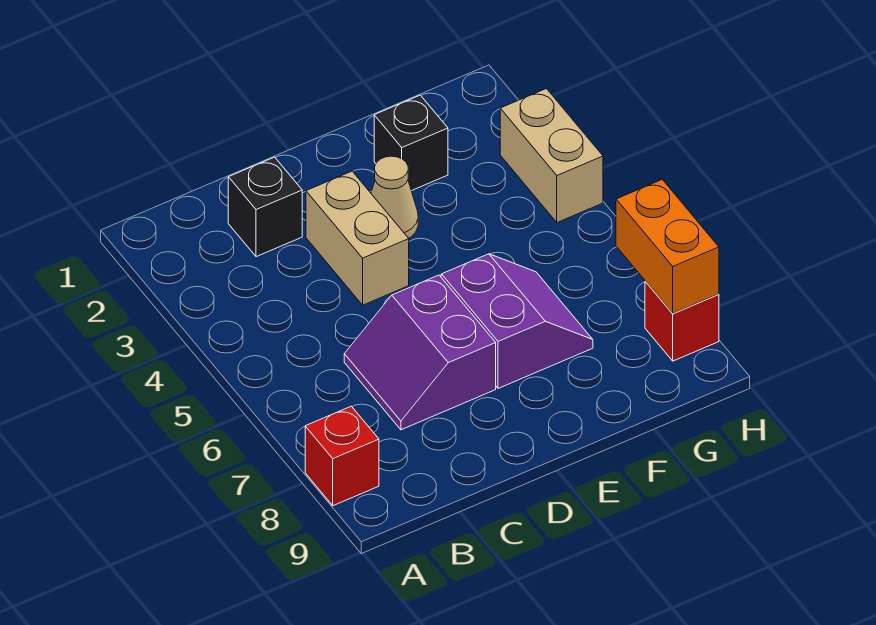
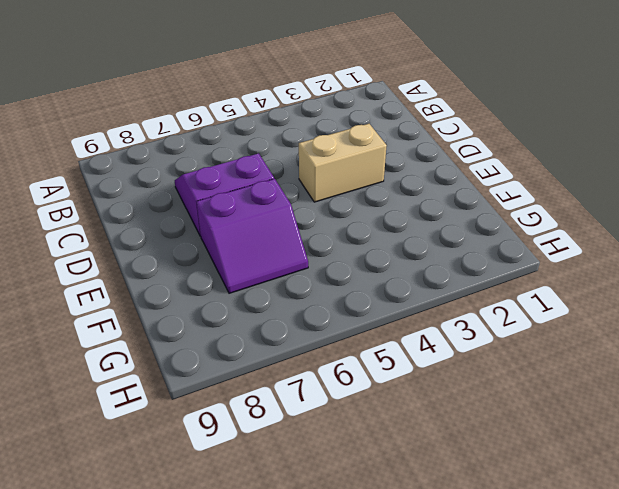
none -> red 1x1 brick [305,406,379,506]
none -> black 1x1 brick [228,157,302,257]

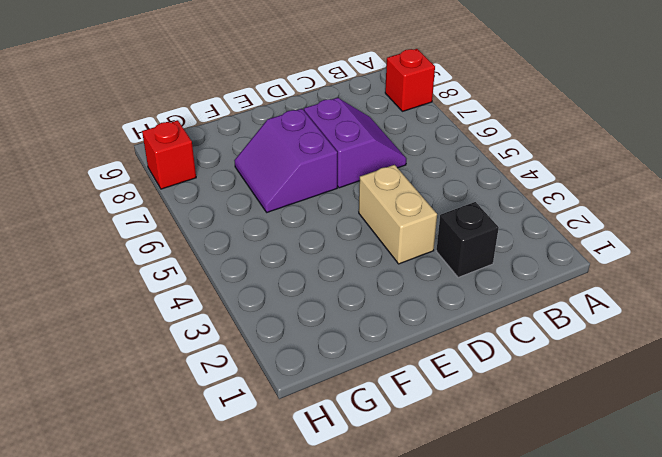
none -> tan 1x1 cone [371,156,418,238]
none -> black 1x1 brick [374,95,448,191]

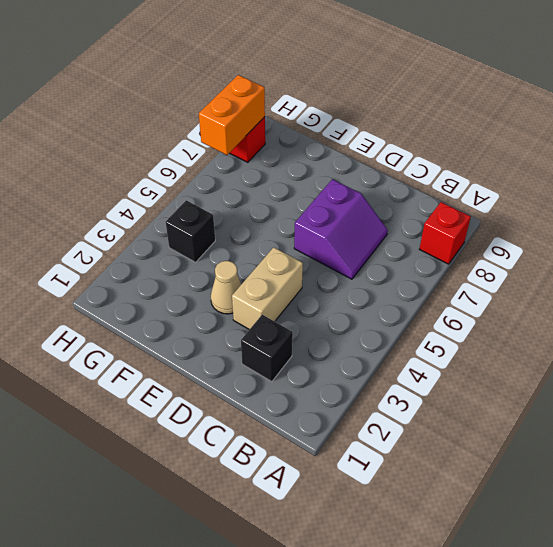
black 1x1 brick [166,200,215,262] -> black 1x1 brick moved to [374,95,448,191]
none -> purple 2x2 slope [441,254,593,388]
none -> tan 1x2 brick [500,89,603,222]

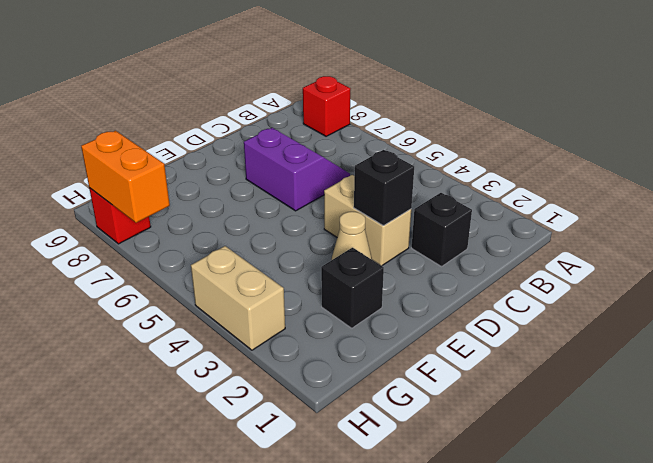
black 1x1 brick [354,150,414,226] -> none
none -> purple 2x2 slope [441,254,593,388]

